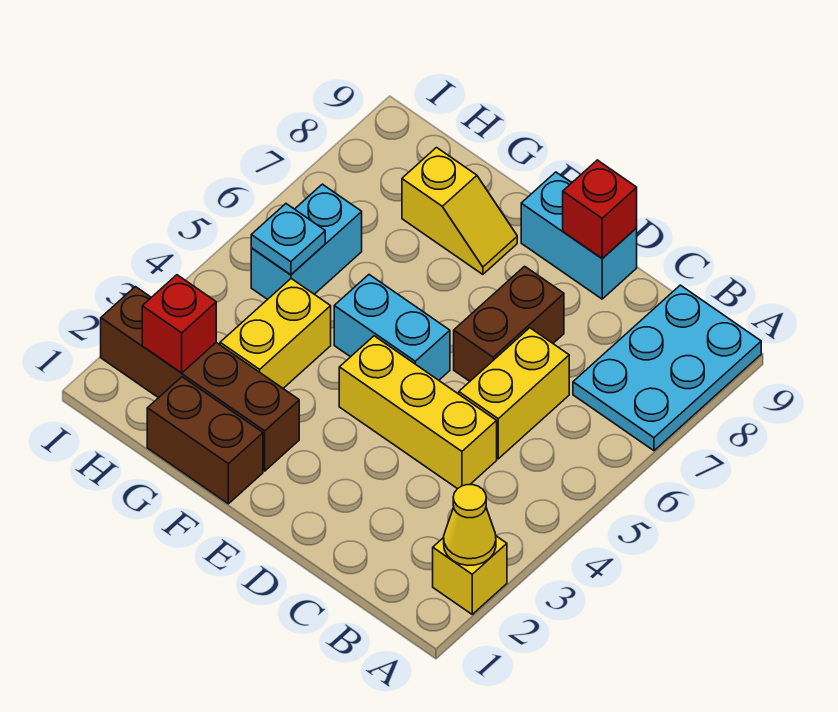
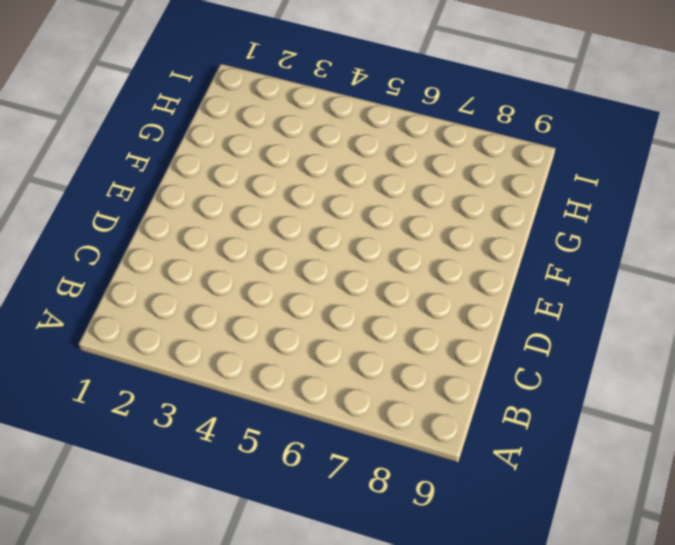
none -> yellow 1x1 brick [433,536,507,614]
none -> cyan 2x3 plate [573,285,761,451]
none -> yellow 1x3 brick [339,336,497,489]

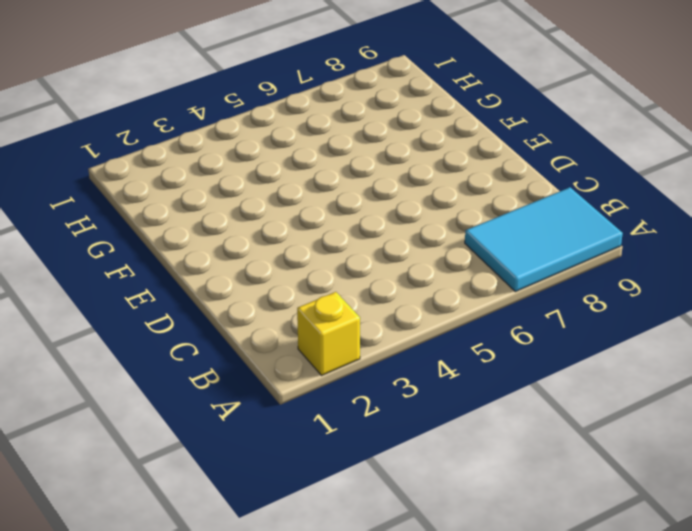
cyan 2x3 tile [465,187,623,292] -> cyan 2x3 plate [573,285,761,451]
none -> yellow 1x3 brick [339,336,497,489]
none -> yellow 1x2 brick [459,328,569,459]
none -> brown 1x2 brick [454,266,564,381]

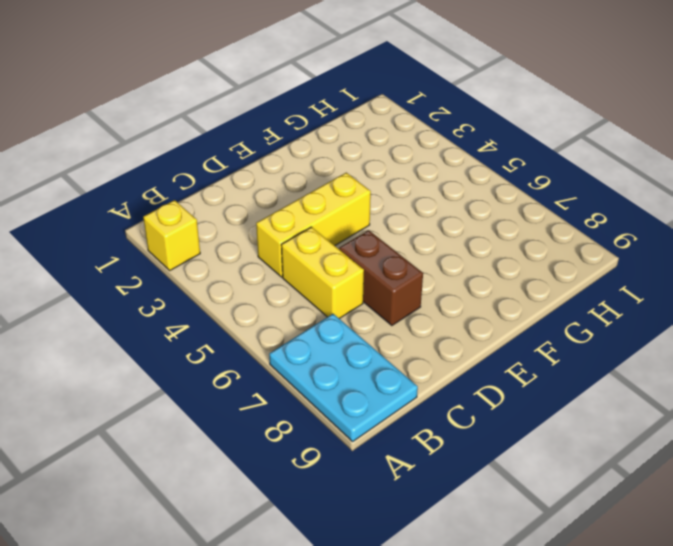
none -> cyan 1x2 brick [521,172,637,299]
none -> cyan 1x2 brick [334,275,450,380]
none -> brown 1x2 brick [147,377,263,504]

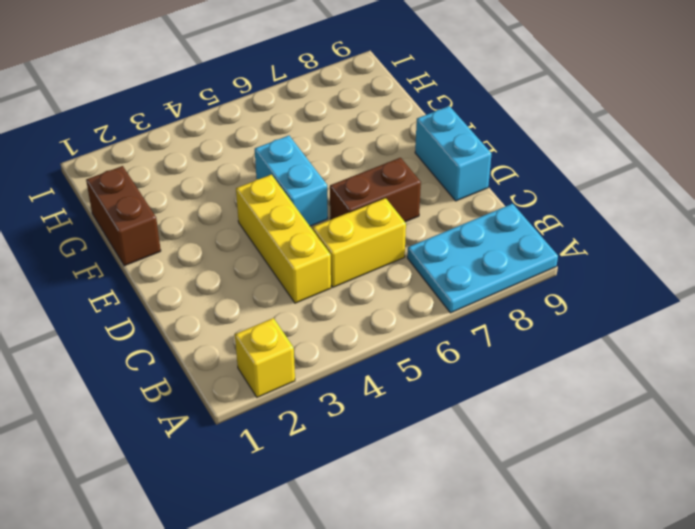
none -> brown 1x4 brick [101,287,299,471]
none -> yellow 1x2 slope [402,148,517,274]
none -> yellow 1x2 brick [220,279,331,388]

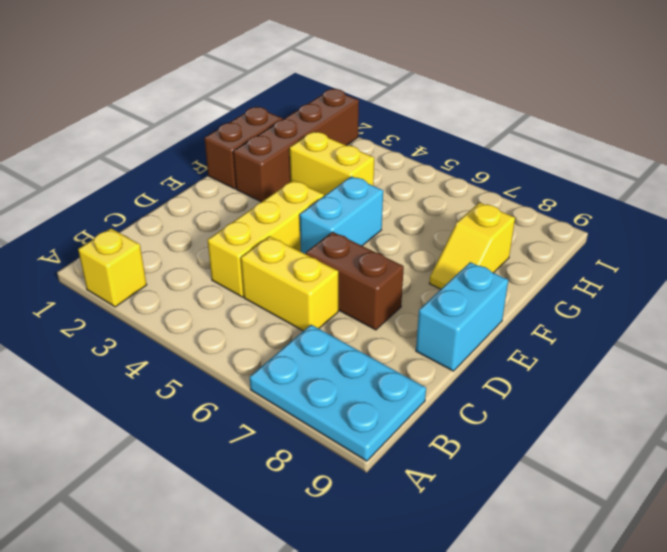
none -> cyan 1x2 brick [251,184,362,299]
none -> yellow 1x1 cone [444,485,496,565]
none -> red 1x1 brick [563,160,637,258]

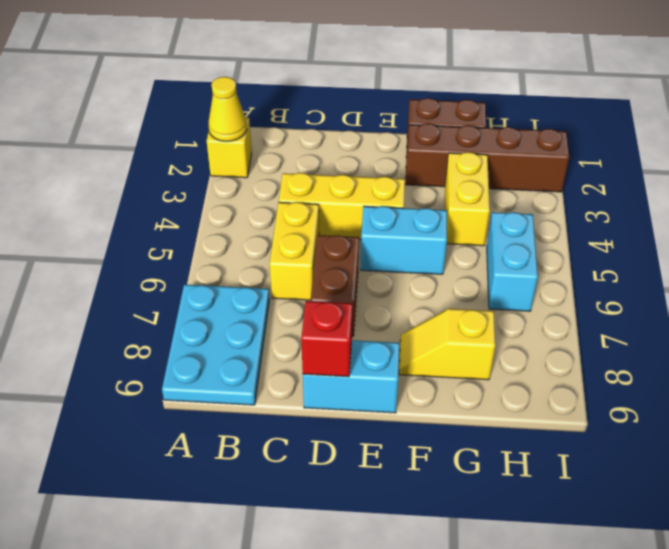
none -> red 1x1 brick [142,275,216,373]
none -> cyan 1x1 plate [251,204,325,275]

